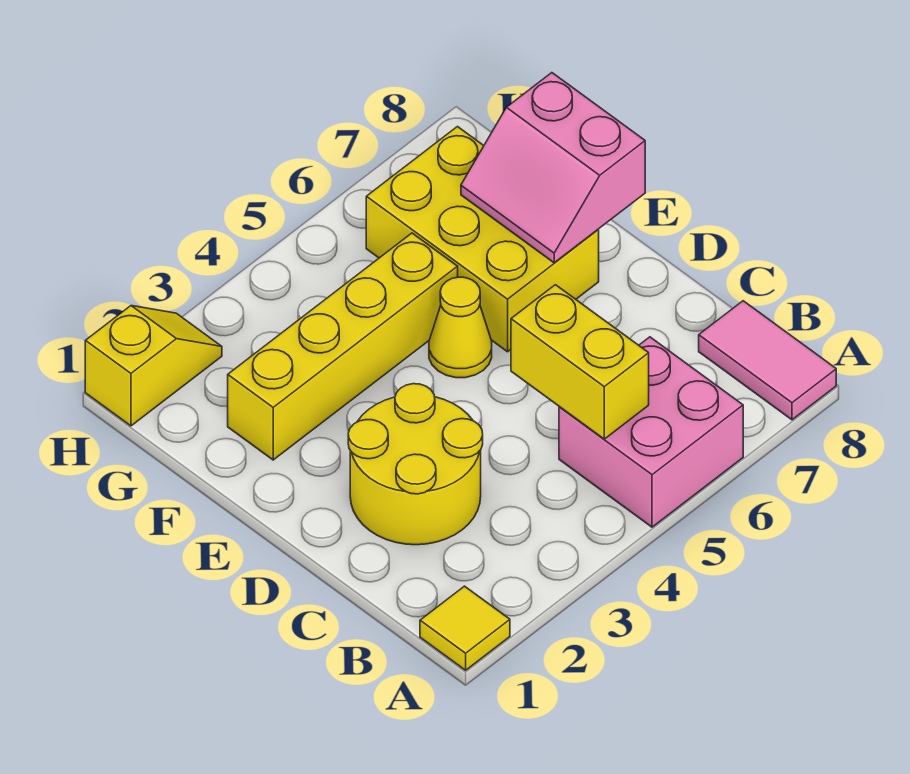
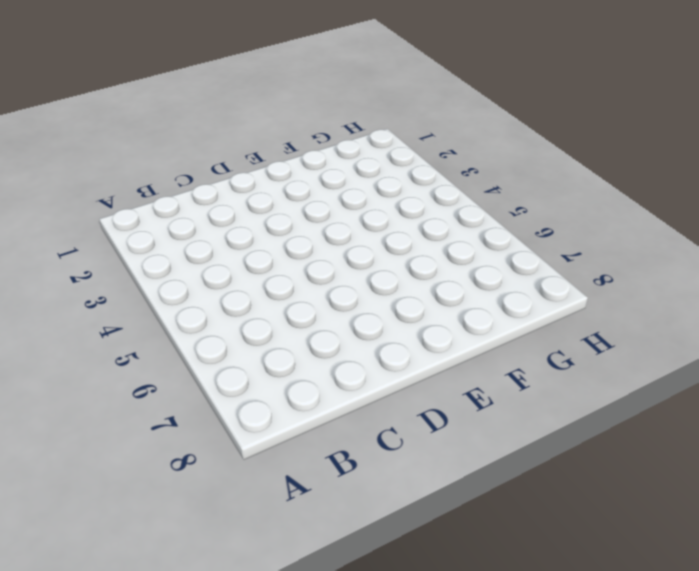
none -> yellow 1x1 tile [420,586,510,670]
none -> pink 2x2 brick [559,337,743,527]

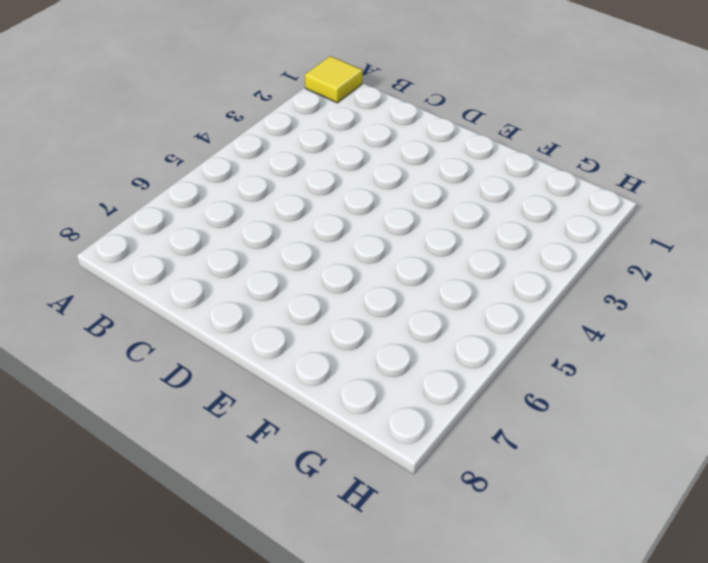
none -> pink 2x2 brick [559,337,743,527]
none -> pink 1x2 tile [699,301,836,420]

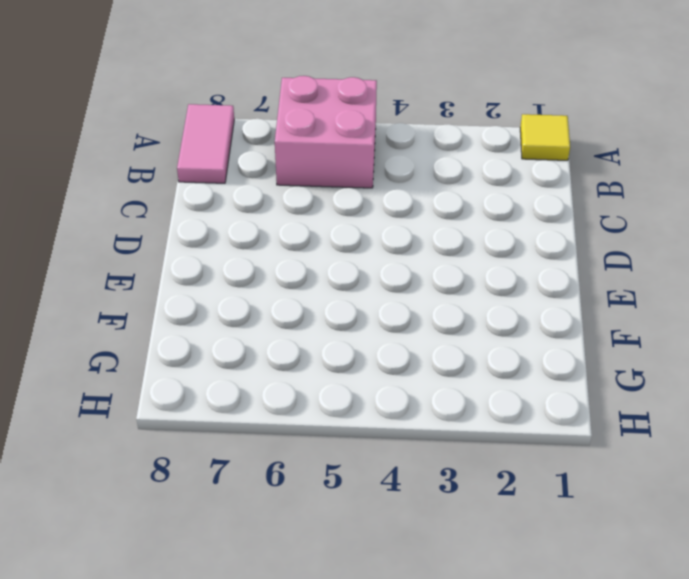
none -> yellow 2x2 round brick [348,384,483,545]
none -> yellow 1x1 cone [429,277,492,378]

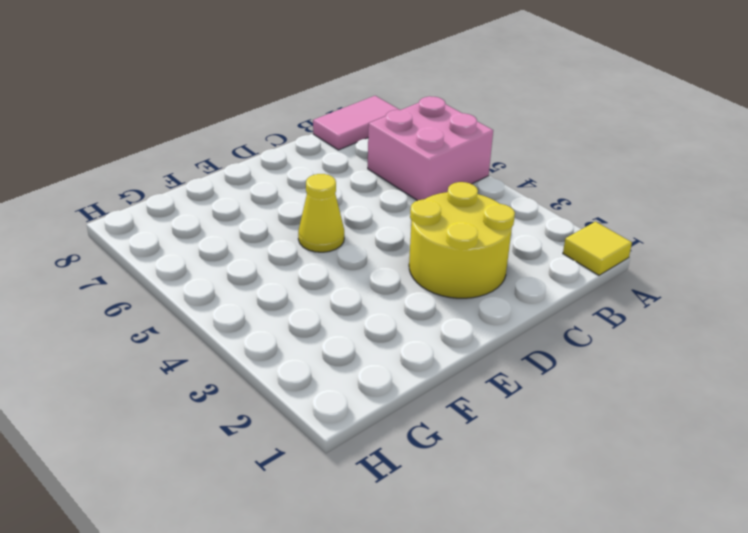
none -> yellow 2x3 brick [366,127,599,352]
none -> yellow 1x4 brick [228,233,458,460]

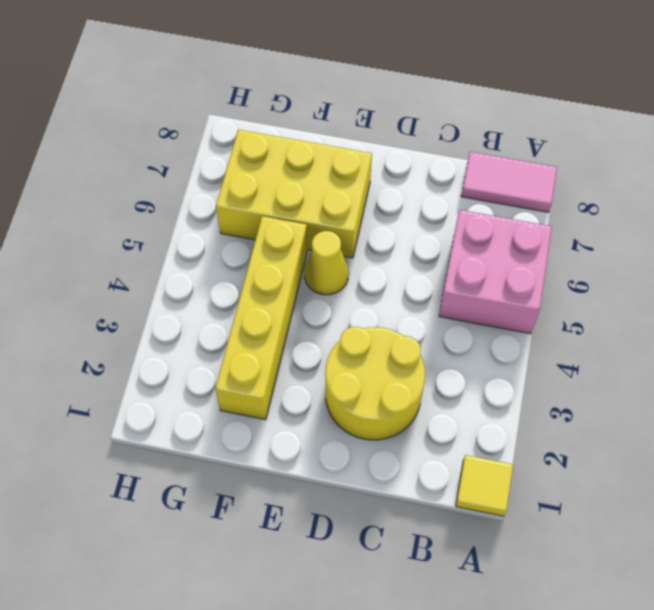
none -> yellow 1x2 slope [85,306,222,426]
none -> yellow 1x2 brick [511,285,649,439]

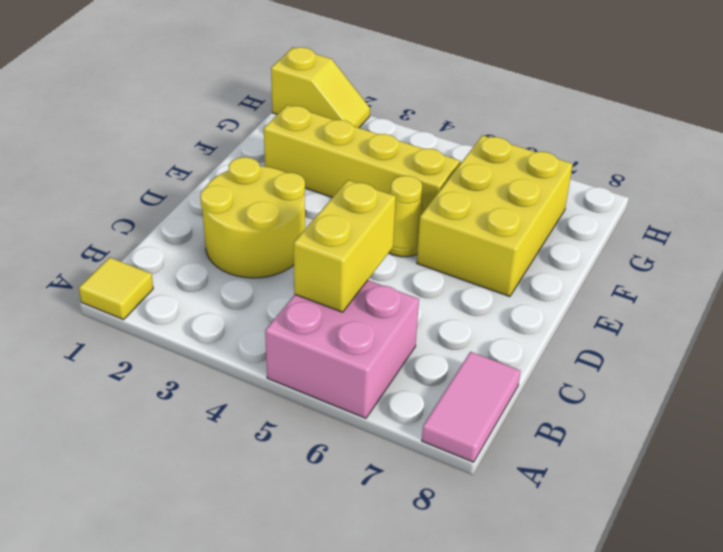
none -> pink 2x2 slope [461,73,645,263]

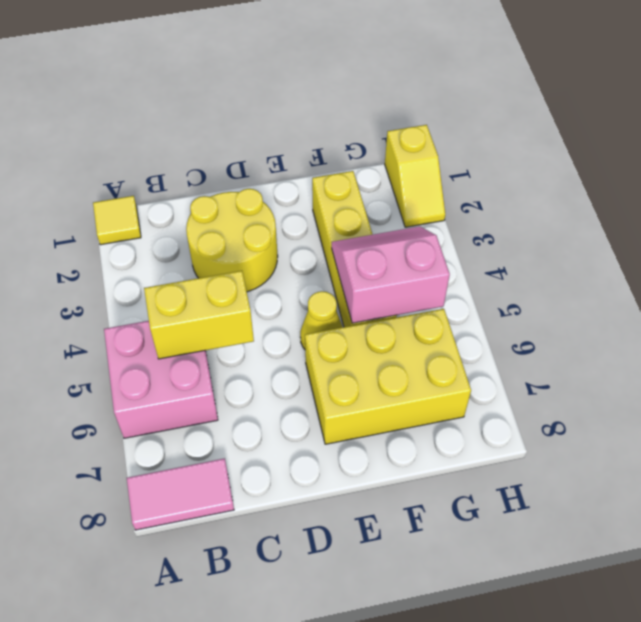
pink 2x2 slope [332,226,450,323] -> pink 2x2 slope moved to [461,73,645,263]

